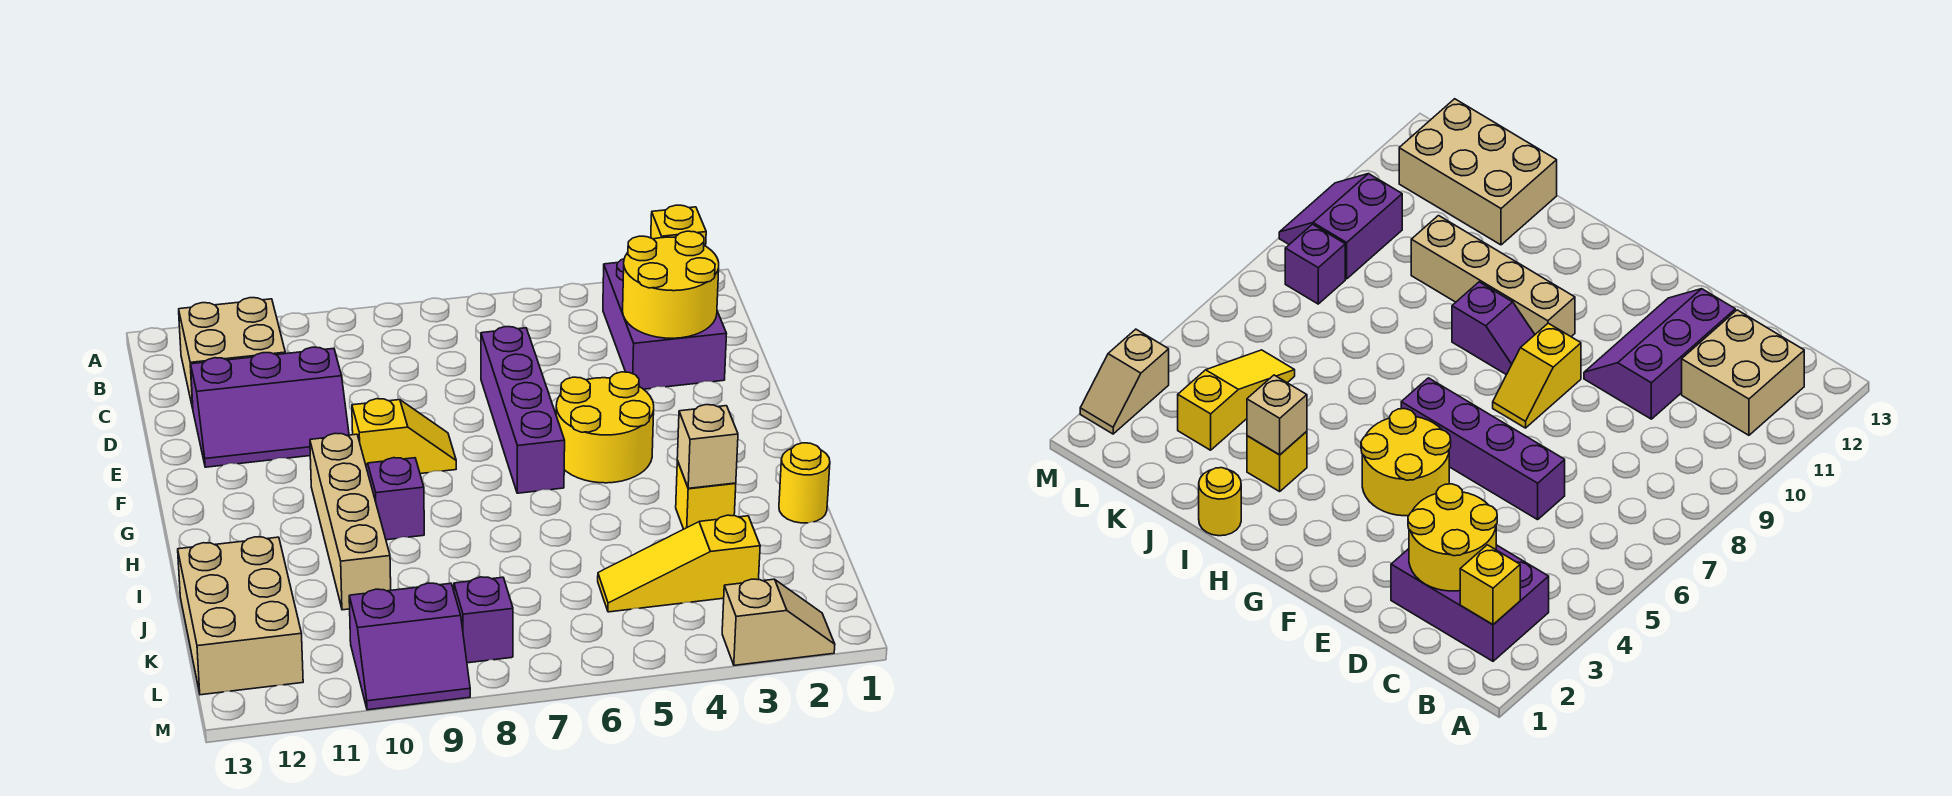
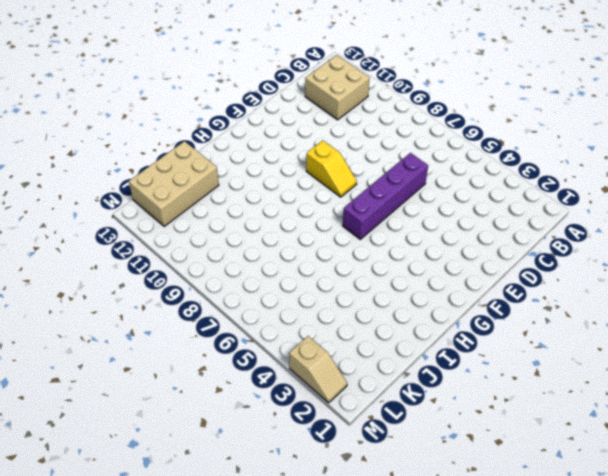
none -> purple 2x3 brick [603,259,727,389]
none -> purple 2x3 slope [191,347,349,467]
none -> yellow 2x2 round brick [556,372,654,483]

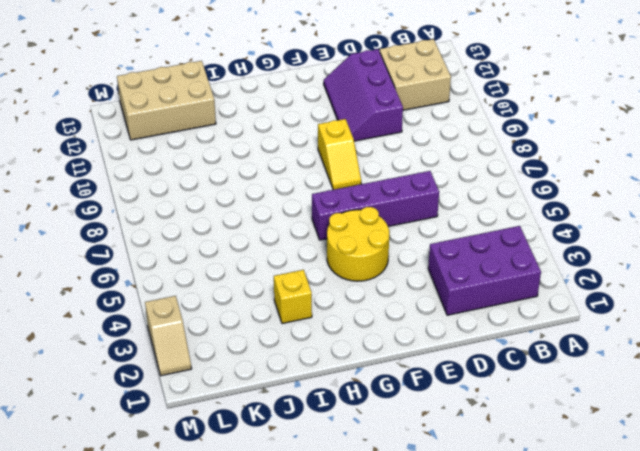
none -> purple 1x2 slope [366,458,424,540]
none -> tan 1x4 brick [310,434,391,610]
none -> yellow 1x1 round brick [779,443,830,523]

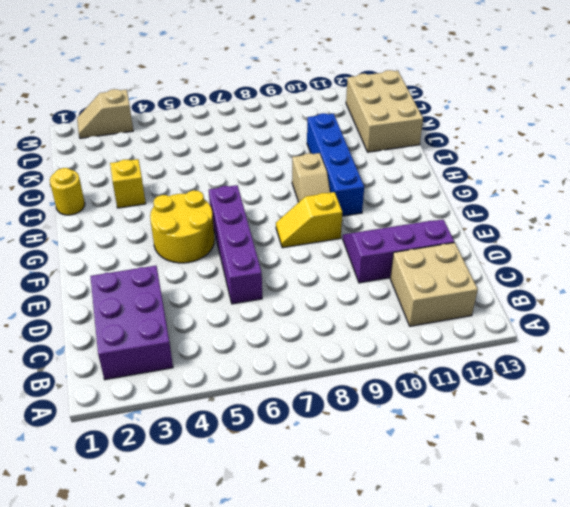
tan 1x2 slope [292,153,330,202] -> purple 1x2 slope [366,458,424,540]
blue 1x4 brick [307,113,364,216] -> tan 1x4 brick [310,434,391,610]
none -> yellow 1x3 slope [598,515,760,612]
none -> purple 1x1 brick [454,577,513,663]
none -> purple 2x2 slope [349,583,470,710]

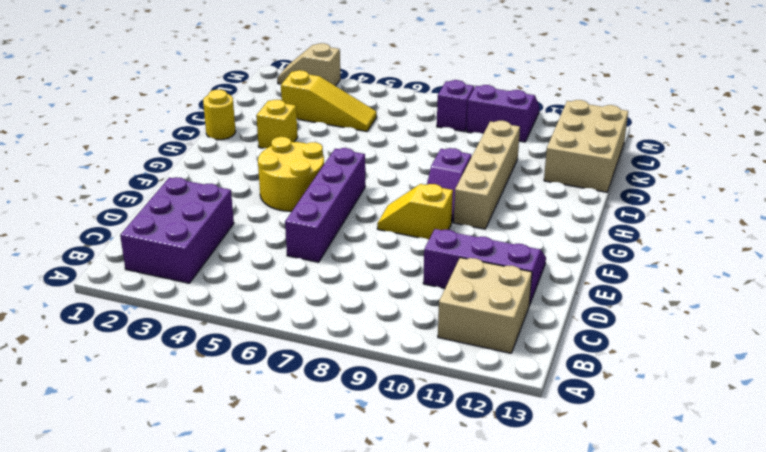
none -> yellow 1x1 brick [651,205,706,246]
none -> yellow 2x2 round brick [623,231,719,338]
none -> tan 1x1 brick [677,405,738,488]

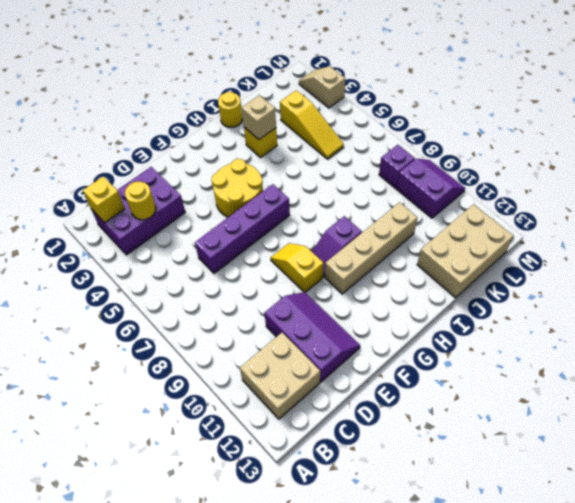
yellow 1x1 round brick [125,182,156,220] -> yellow 2x2 round brick [623,231,719,338]

